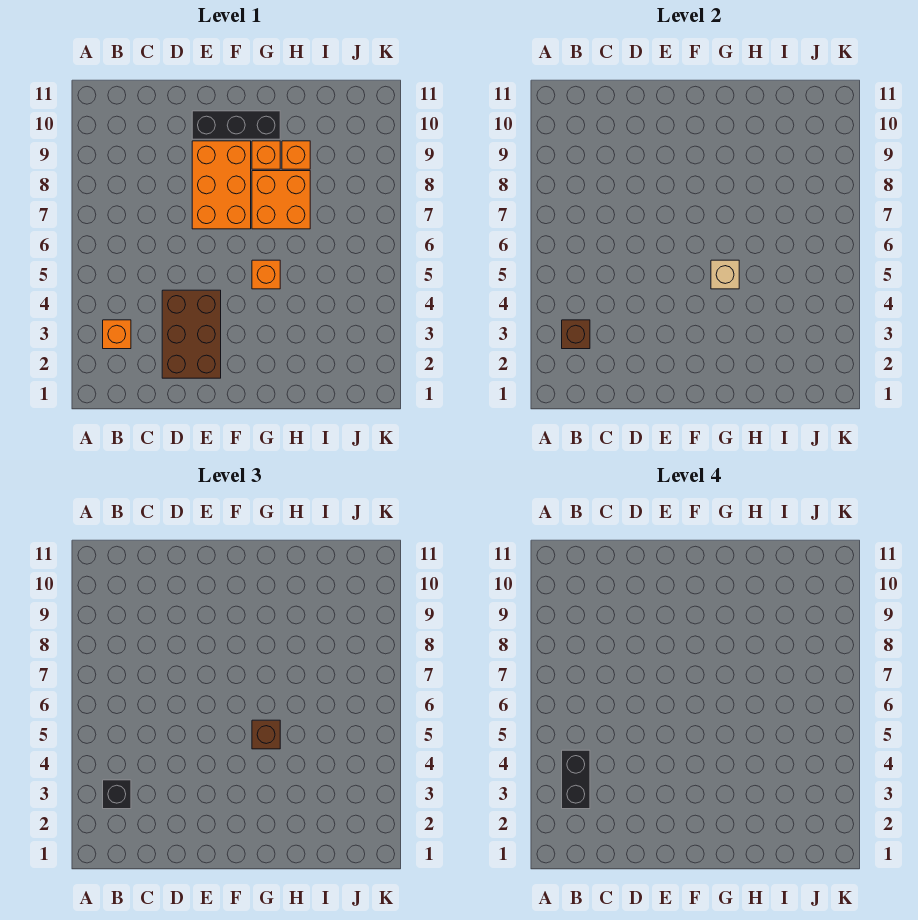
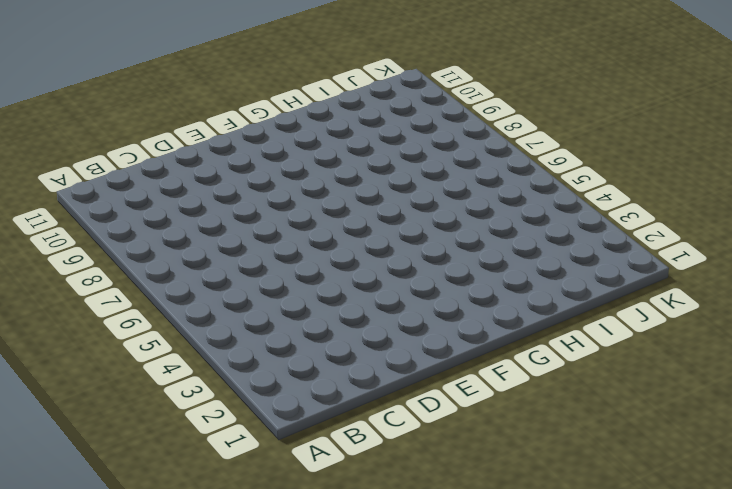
none -> orange 1x1 brick [103,320,131,349]
none -> brown 2x3 brick [162,290,221,378]
none -> orange 2x3 brick [192,141,251,229]

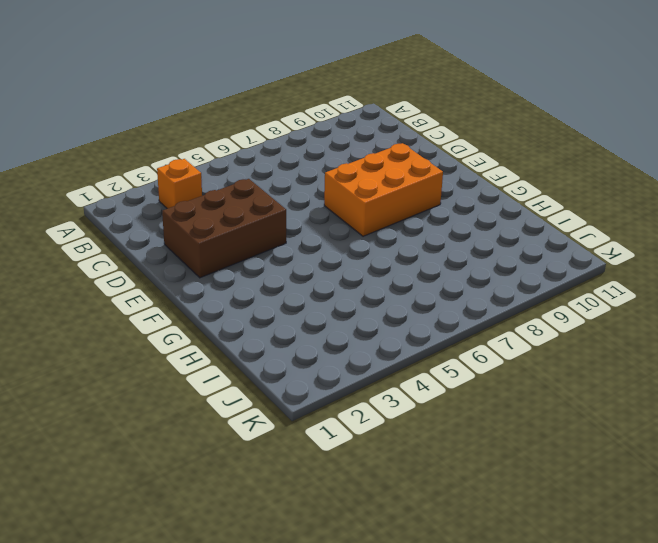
none -> black 1x3 brick [192,111,280,139]
none -> orange 1x1 brick [252,260,280,289]
none -> orange 2x2 brick [252,171,310,229]

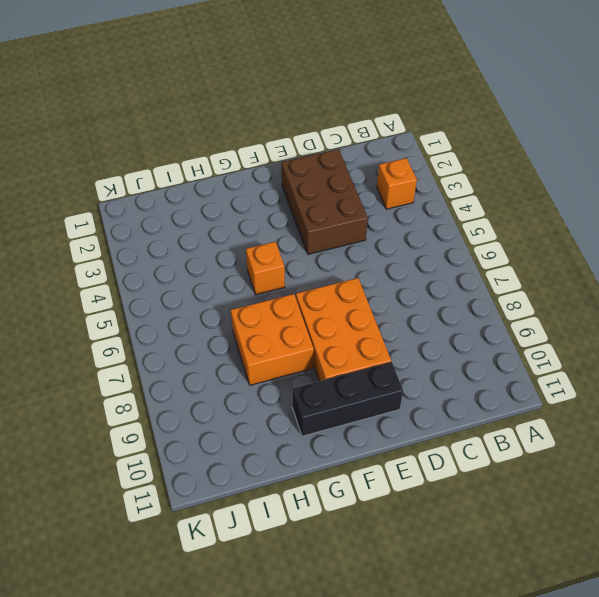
none -> orange 1x1 brick [252,141,280,169]
none -> orange 1x1 brick [282,141,310,169]
none -> brown 1x1 brick [562,320,590,349]

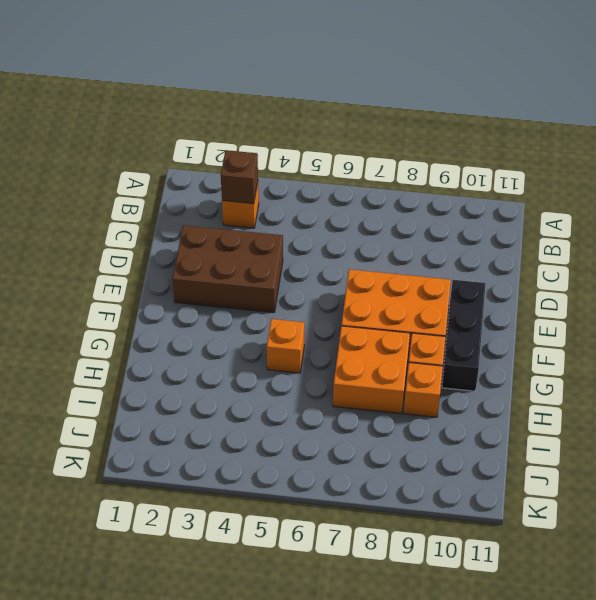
none -> tan 1x1 brick [711,260,739,289]
none -> black 1x1 brick [103,780,131,809]
none -> brown 1x1 brick [252,720,280,749]

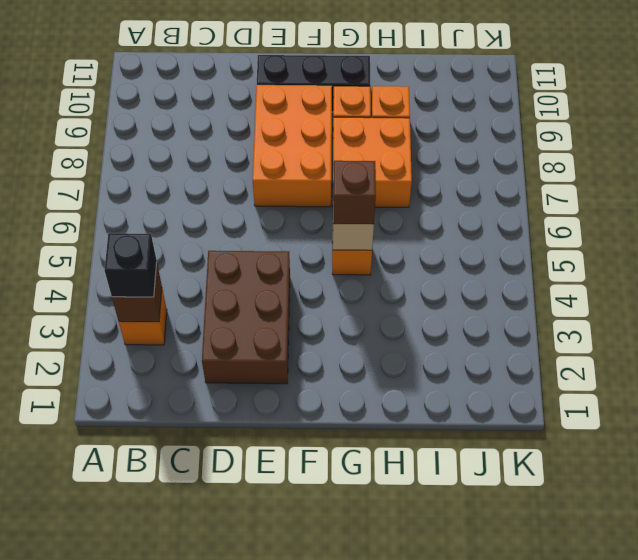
none -> black 1x2 brick [562,750,590,809]

